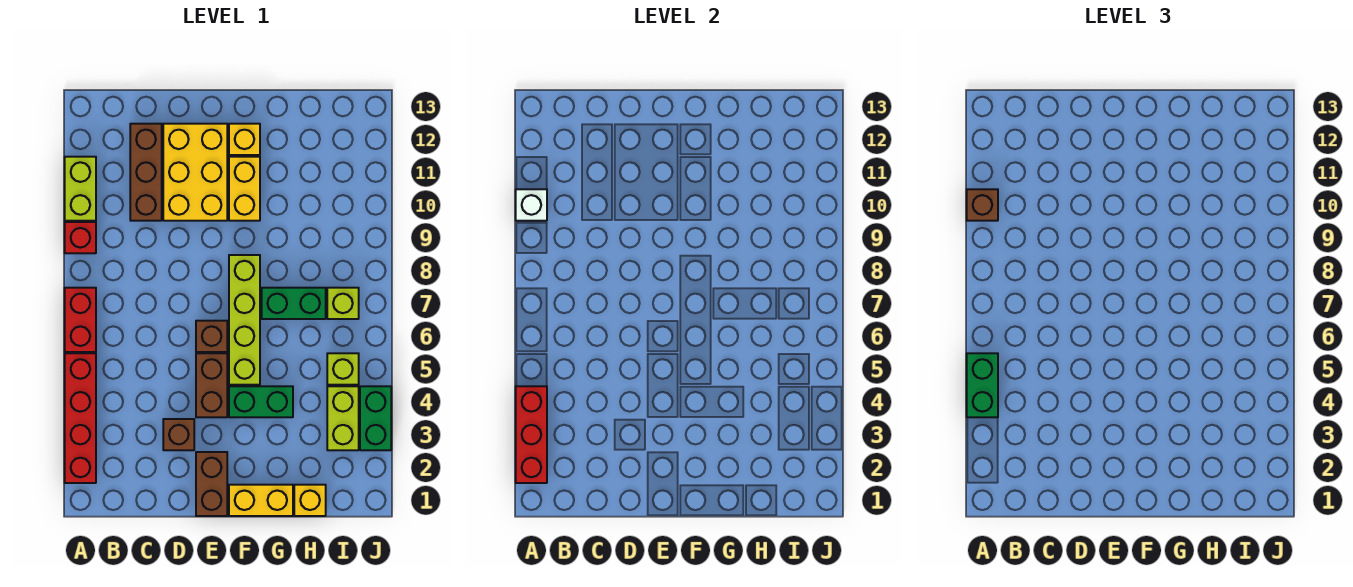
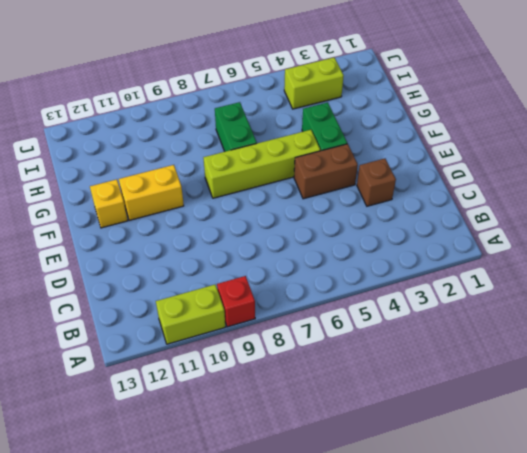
none -> red 1x4 brick [65,353,96,483]
none -> red 1x2 brick [65,288,96,352]
none -> brown 1x3 brick [130,124,162,221]

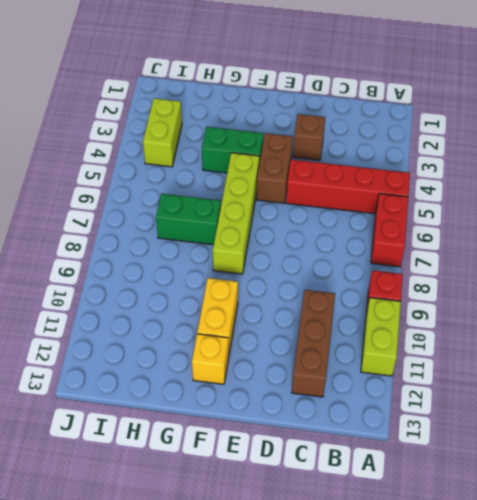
red 1x4 brick [286,159,410,214] -> red 1x4 brick turned to [65,353,96,483]
none -> yellow 2x3 brick [163,124,227,221]
none -> brown 1x2 brick [196,452,227,516]
none -> brown 1x1 brick [196,321,227,352]

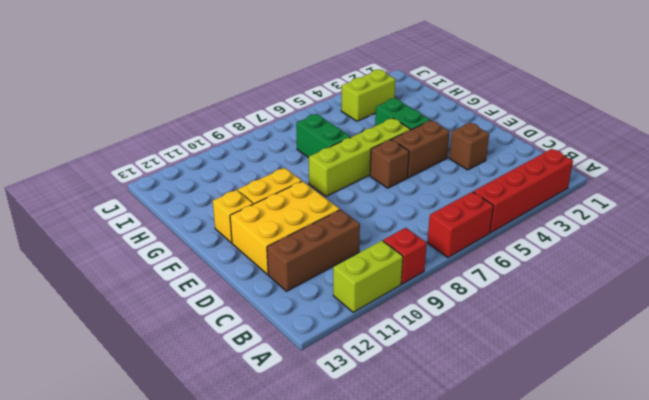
none -> brown 1x2 brick [196,452,227,516]
none -> yellow 1x2 brick [229,485,293,516]
none -> yellow 1x1 brick [294,485,326,516]

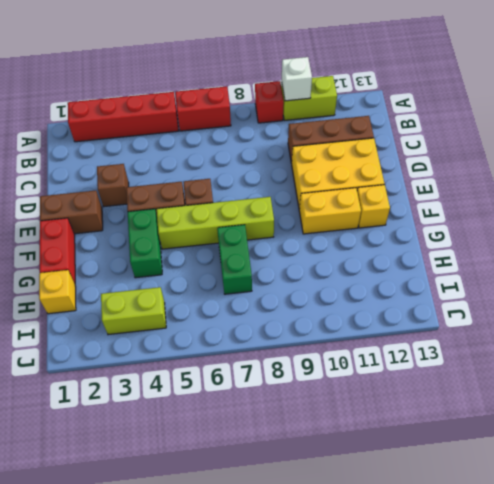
red 1x2 brick [40,218,75,283] -> yellow 1x2 brick [229,485,293,516]
none -> lime 1x1 brick [327,353,359,385]
none -> lime 1x1 brick [327,288,359,319]
none -> green 1x2 brick [360,386,391,450]

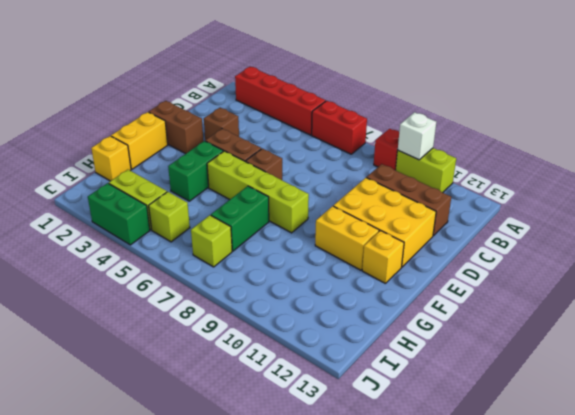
none -> red 1x3 brick [516,386,547,483]
none -> green 1x2 brick [967,353,998,417]
none -> brown 1x1 brick [967,189,998,221]

